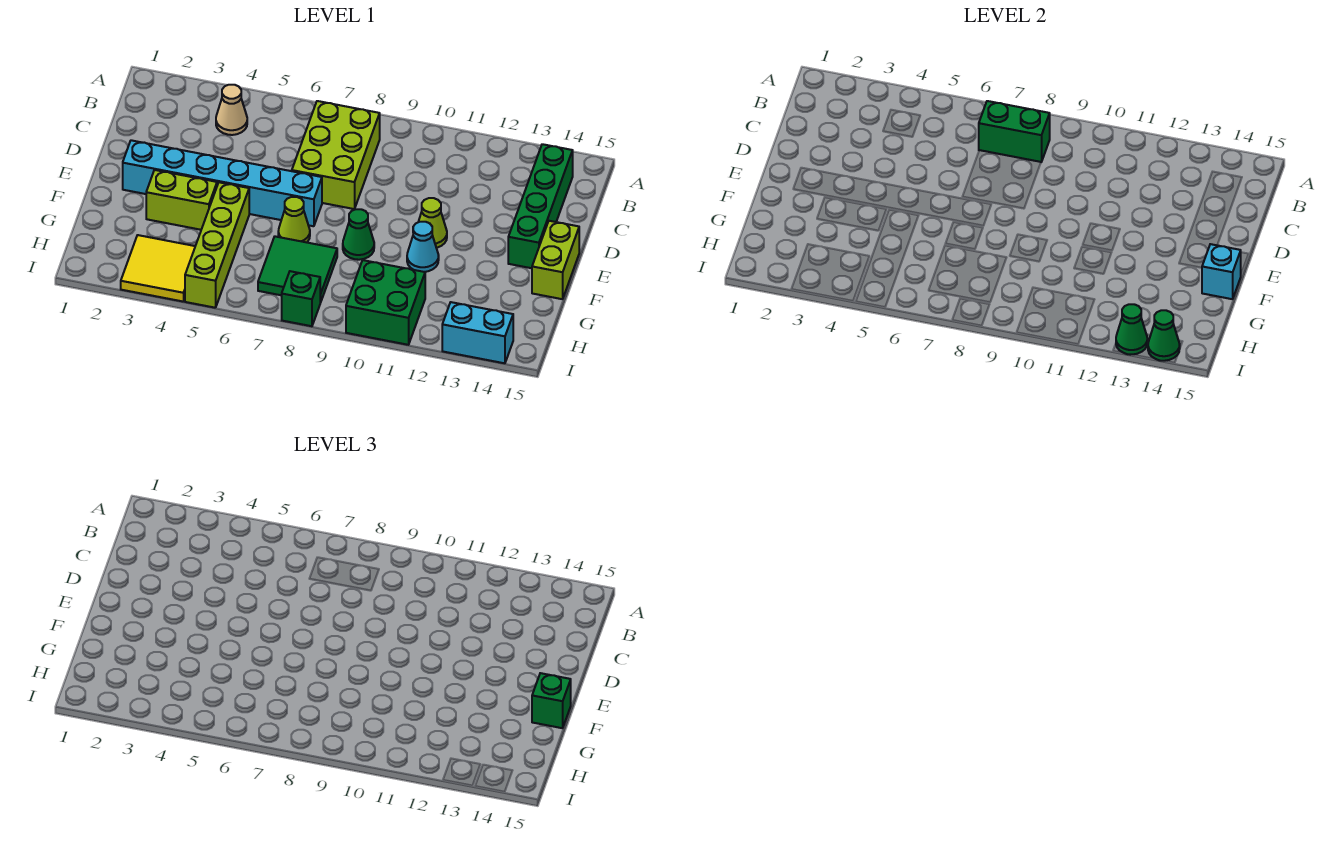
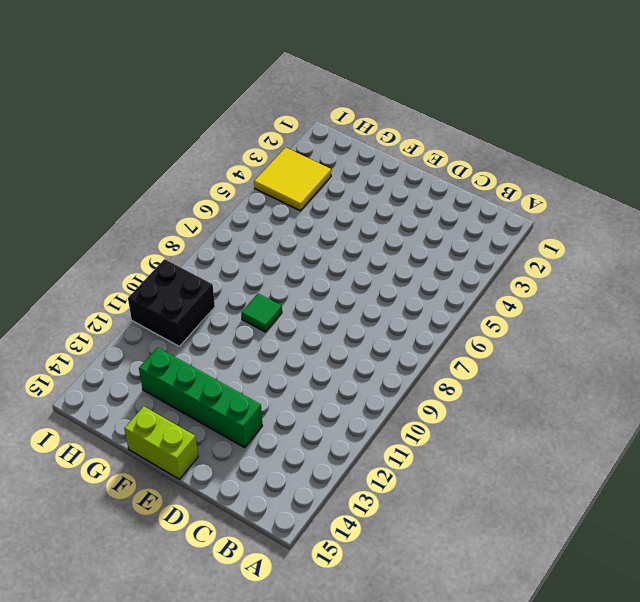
green 1x4 brick [139,348,262,448] -> green 1x4 brick moved to [508,144,573,268]
green 1x1 tile [241,294,282,332] -> green 1x1 cone [343,209,374,260]
black 2x2 brick [128,259,215,346] -> green 2x2 brick [346,260,425,345]
none -> tan 1x1 cone [216,85,247,135]
none -> lime 2x3 brick [292,101,380,209]
none -> cyan 1x6 brick [123,140,322,226]

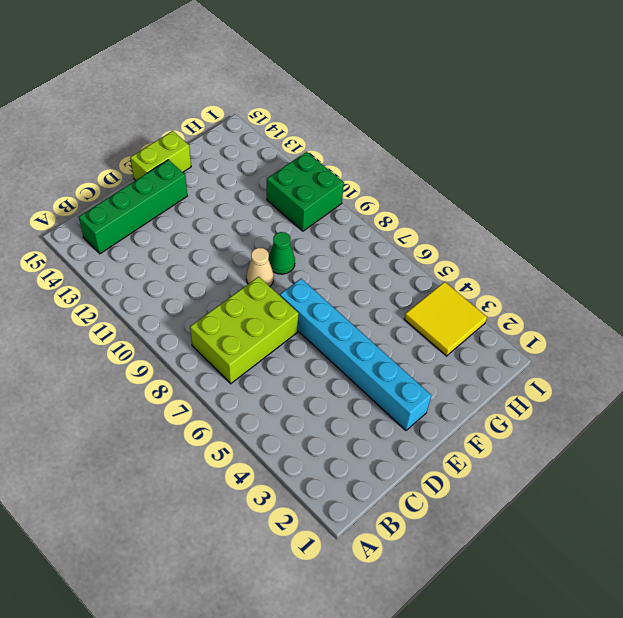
tan 1x1 cone [246,248,274,286] -> tan 1x1 cone moved to [216,85,247,135]
none -> lime 1x1 cone [419,198,447,248]
none -> lime 1x2 brick [146,170,217,230]
none -> lime 1x4 brick [185,182,249,308]

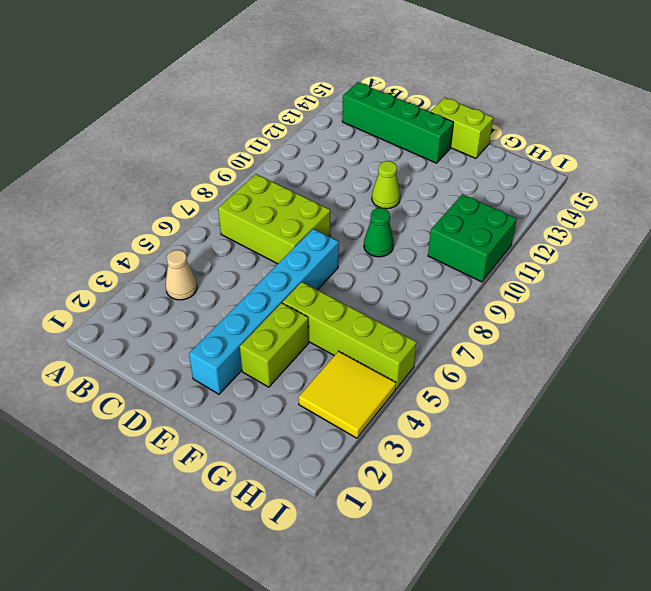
none -> lime 1x1 cone [278,197,310,242]
none -> cyan 1x1 cone [407,222,439,272]
none -> green 2x2 tile [258,236,337,303]

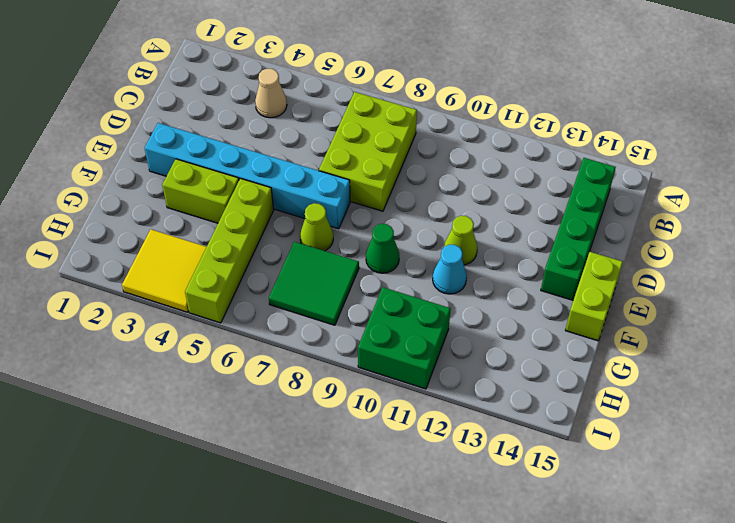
none -> green 1x1 brick [282,271,320,326]
none -> cyan 1x2 brick [442,302,513,363]
none -> green 1x2 brick [979,101,1050,162]

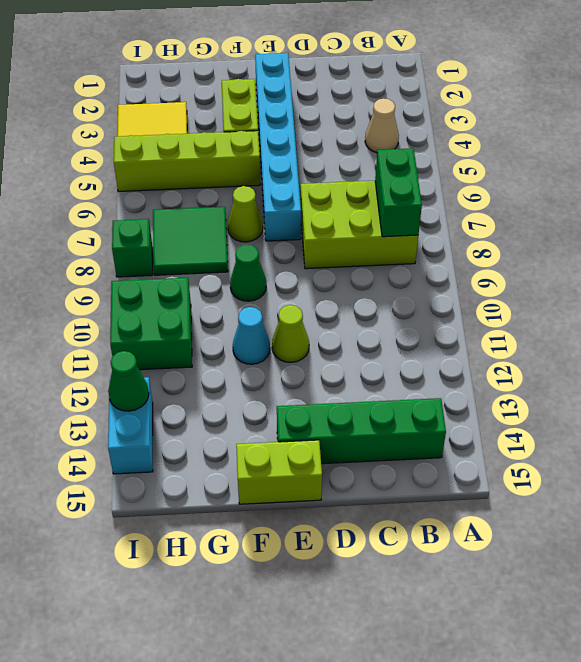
none -> cyan 1x1 brick [1202,244,1241,299]
none -> green 1x1 cone [1148,310,1180,361]
none -> green 1x1 brick [532,673,571,728]

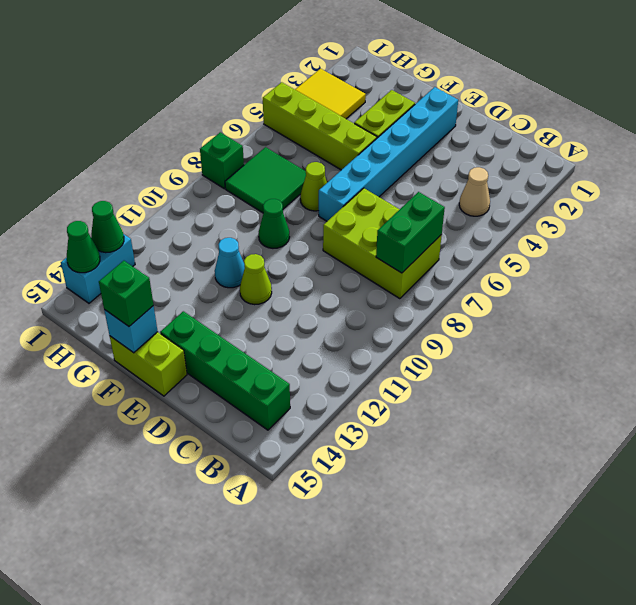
none -> green 2x2 brick [346,260,425,345]

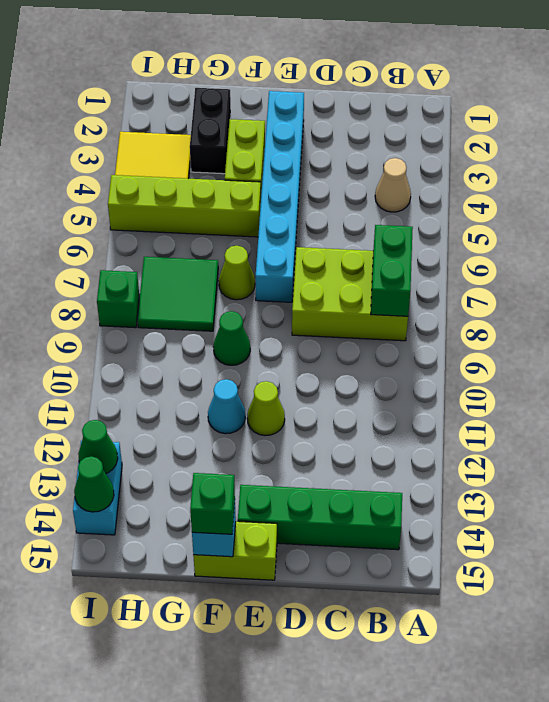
black 1x2 brick [190,88,231,174] -> none
none -> green 2x2 brick [346,260,425,345]

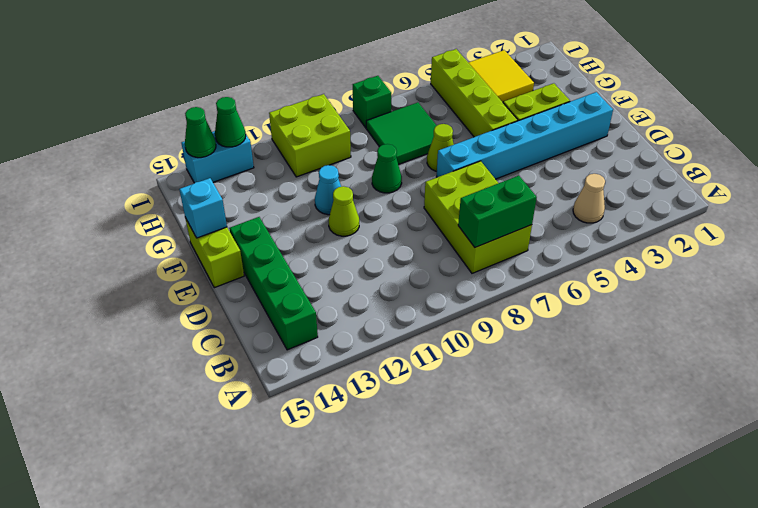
lime 2x2 brick [269,94,351,177] -> green 2x2 brick [346,260,425,345]
none -> green 1x1 brick [532,673,571,728]

